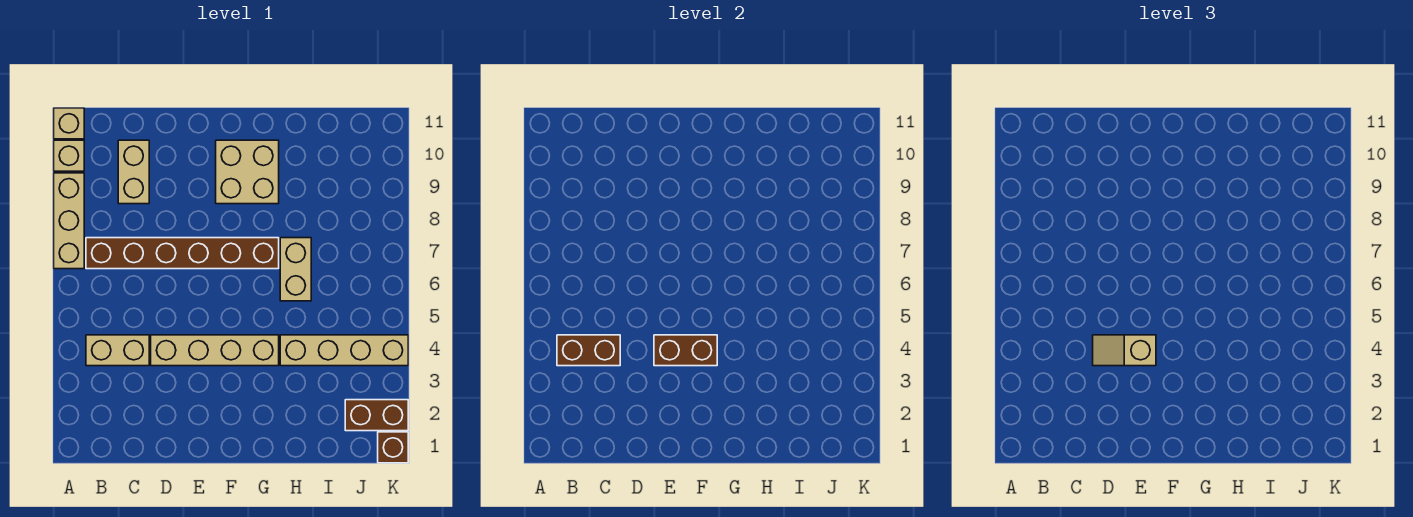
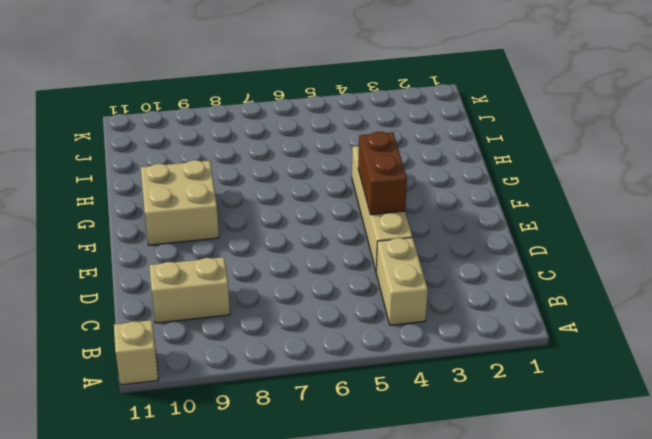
none -> tan 1x3 brick [54,173,84,269]
none -> tan 1x1 brick [54,140,84,171]
none -> brown 1x6 brick [86,238,279,269]

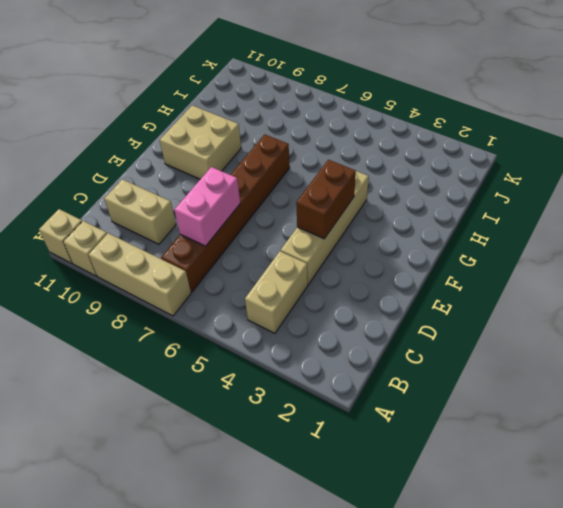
pink 1x2 brick [175,167,240,246] -> none
none -> tan 1x4 brick [280,335,408,366]
none -> tan 1x2 brick [280,238,311,301]
none -> brown 1x2 brick [345,400,408,431]

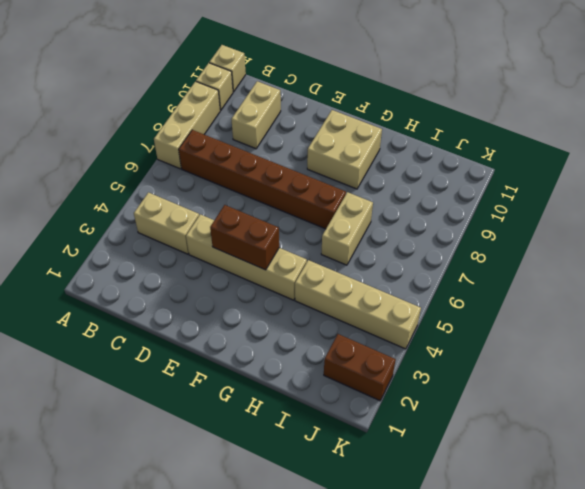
none -> brown 1x1 brick [378,432,408,463]
none -> brown 1x2 brick [557,335,620,366]
none -> tan 1x2 slope [1093,335,1156,366]

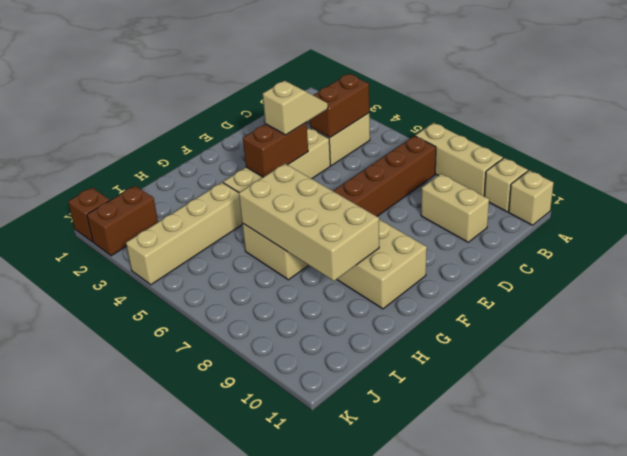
tan 2x4 brick [239,164,379,281] -> none

